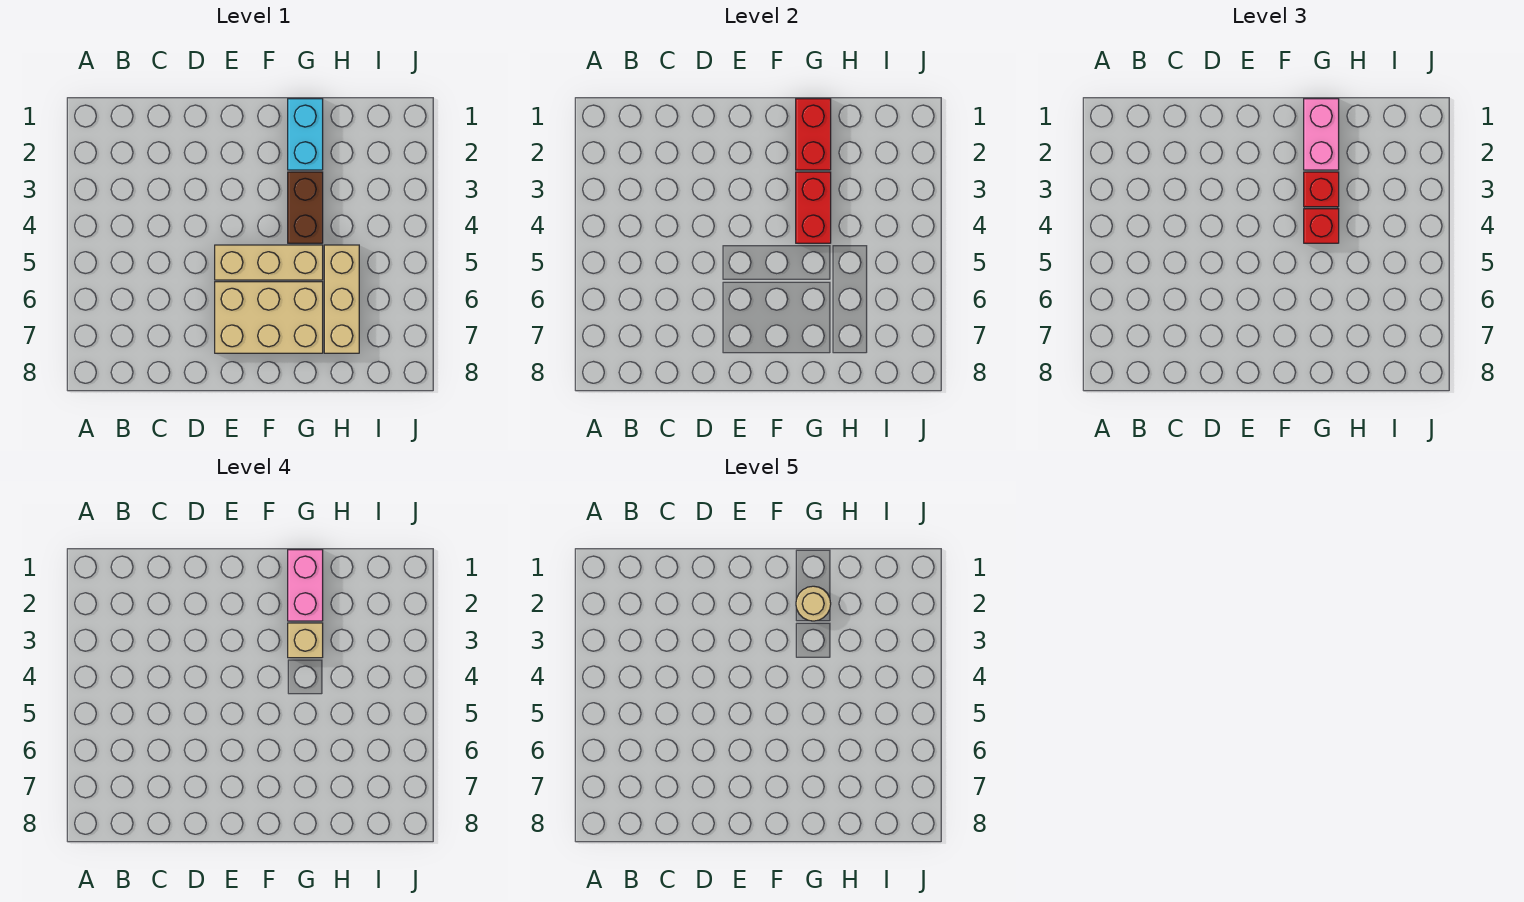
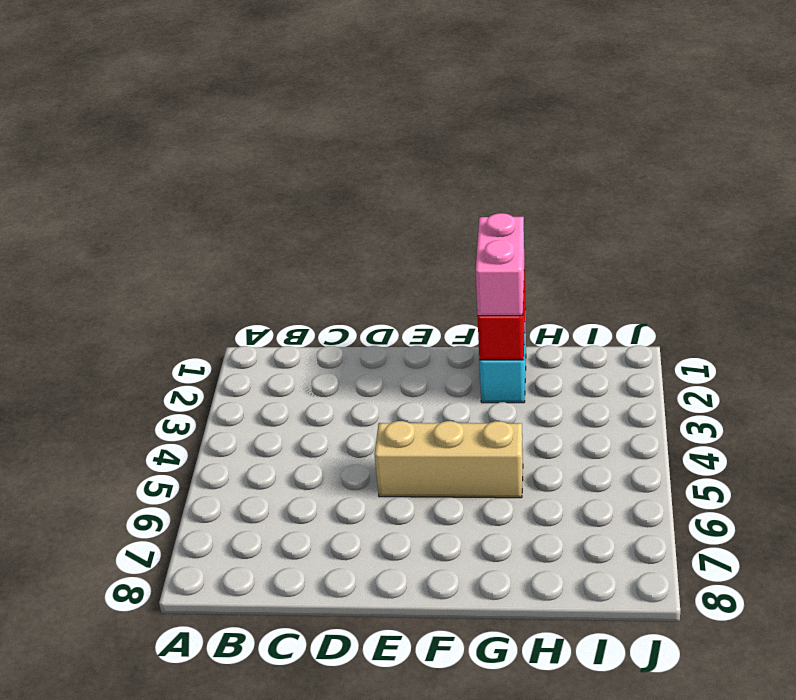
none -> tan 2x3 brick [215,282,323,353]
none -> brown 1x2 brick [288,172,323,243]
none -> tan 1x3 brick [324,245,359,353]

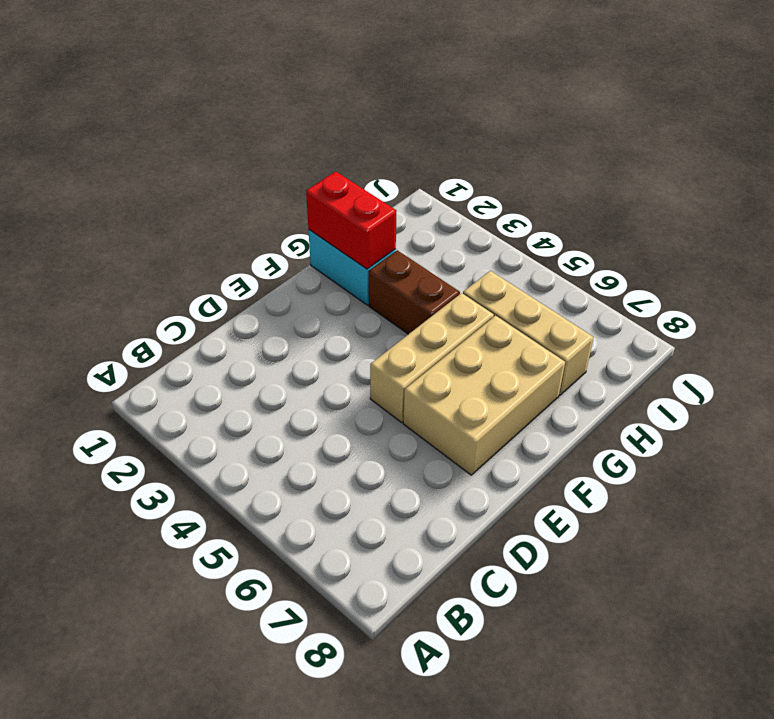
none -> red 1x2 brick [796,172,831,243]
none -> pink 1x2 brick [1304,99,1339,170]
none -> red 1x1 brick [1304,172,1339,207]

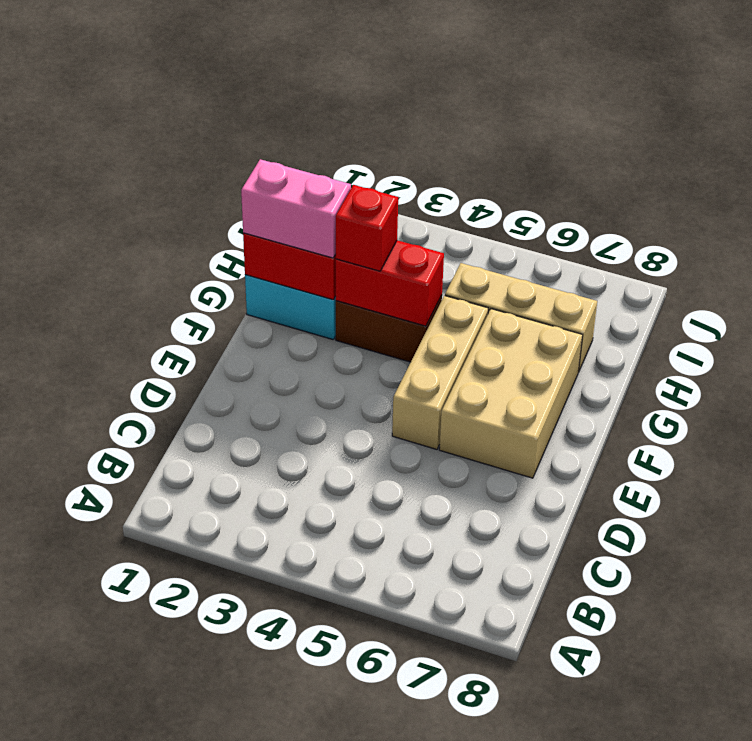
none -> red 1x1 brick [1304,209,1339,243]
none -> pink 1x2 brick [288,550,323,621]
none -> tan 1x1 brick [288,623,323,658]

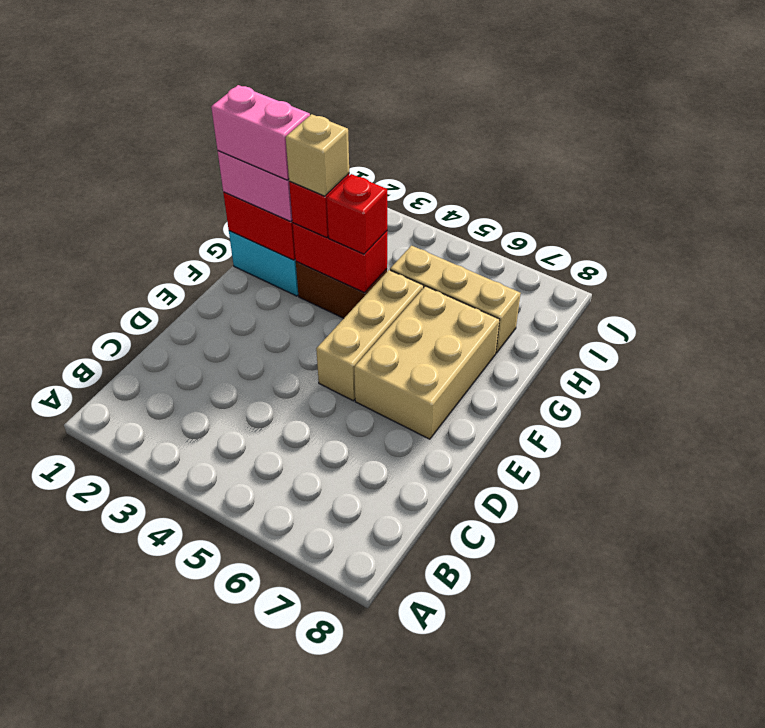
none -> tan 1x1 round brick [796,586,831,621]

